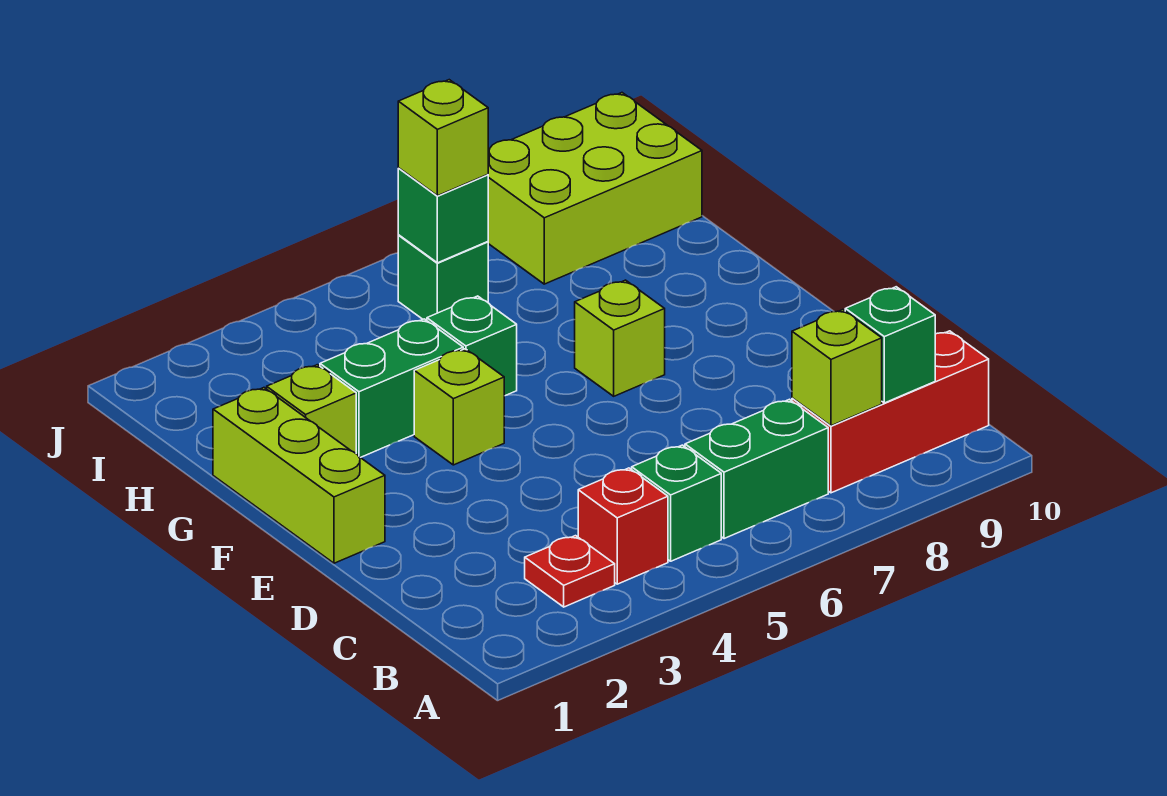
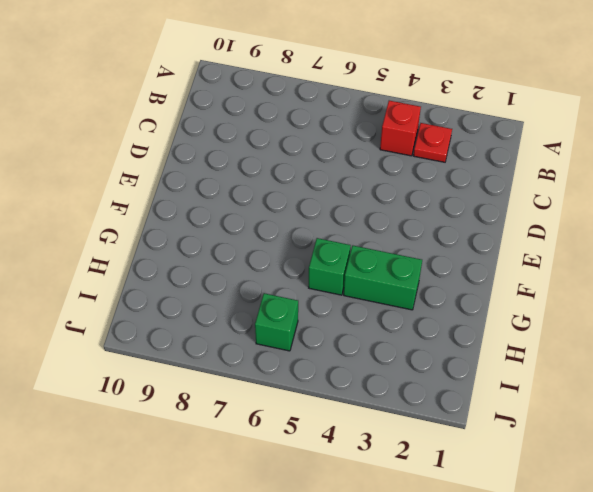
none -> green 1x1 brick [632,445,721,561]
none -> green 1x2 brick [685,399,828,539]
none -> red 1x3 brick [792,331,989,493]

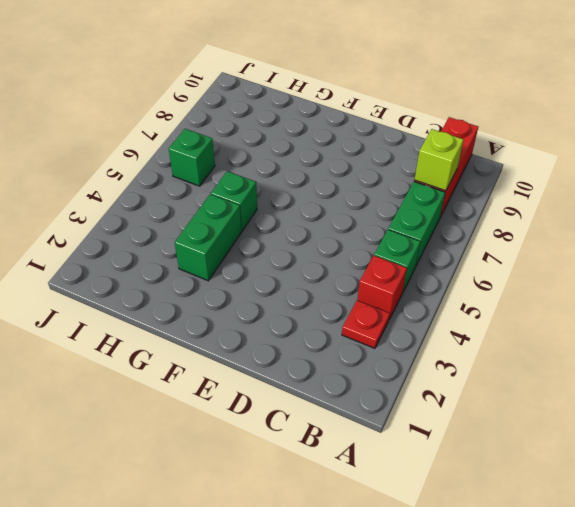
none -> lime 1x3 brick [213,388,385,563]
none -> lime 1x1 brick [414,349,504,465]
none -> lime 1x1 brick [575,280,665,396]

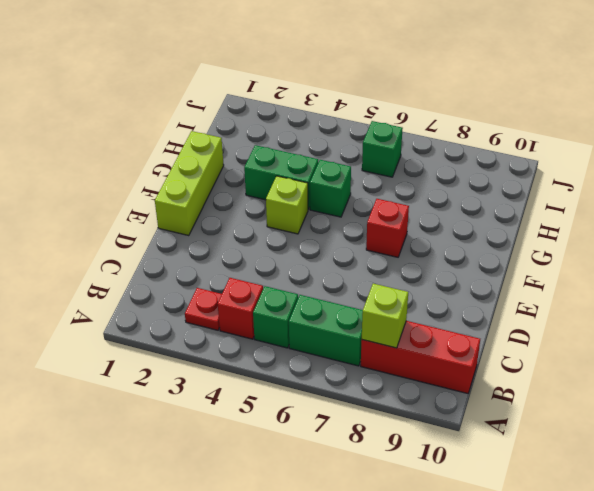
red 1x1 brick [366,199,409,257] -> lime 1x1 brick [575,280,665,396]
none -> lime 1x1 brick [267,365,356,453]
none -> lime 2x3 brick [488,93,702,284]
none -> green 1x1 brick [845,287,935,403]

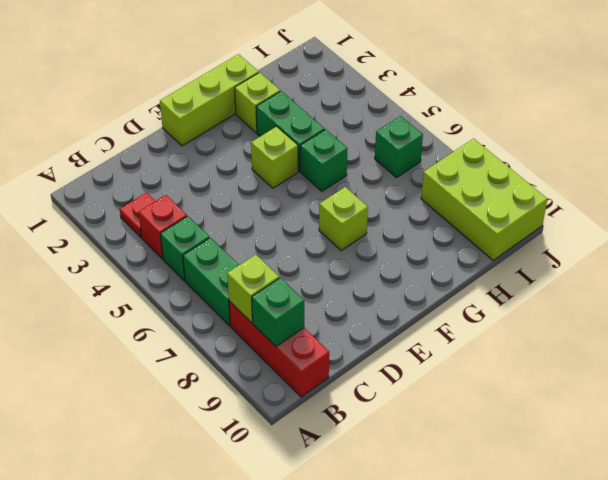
none -> green 1x1 brick [398,168,488,263]
none -> lime 1x1 brick [398,80,488,196]

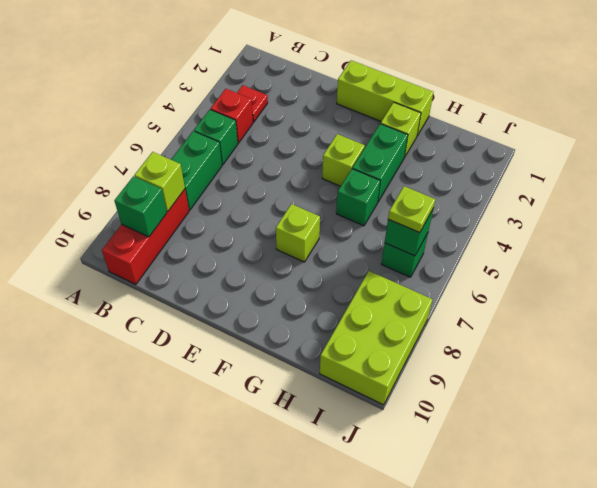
lime 1x1 plate [388,186,435,233] -> lime 1x1 brick [398,80,488,196]

